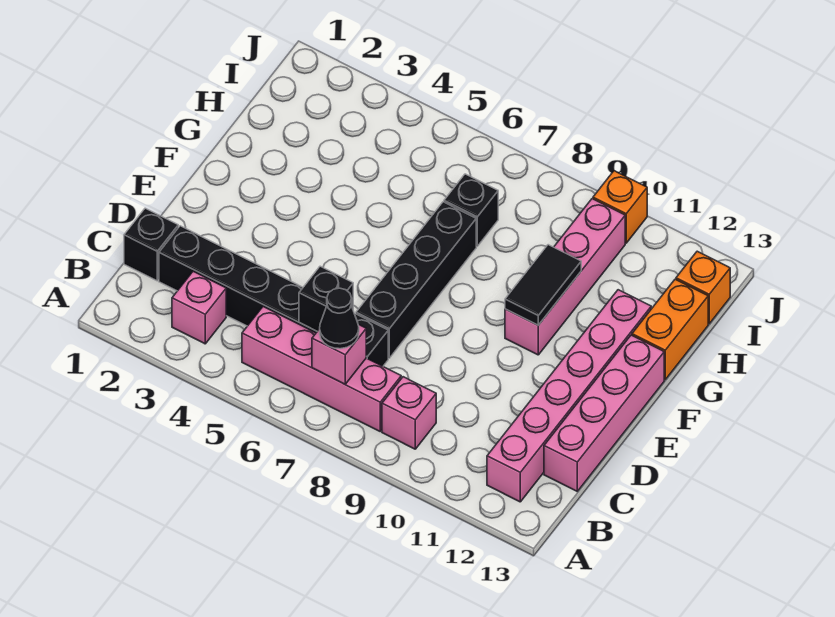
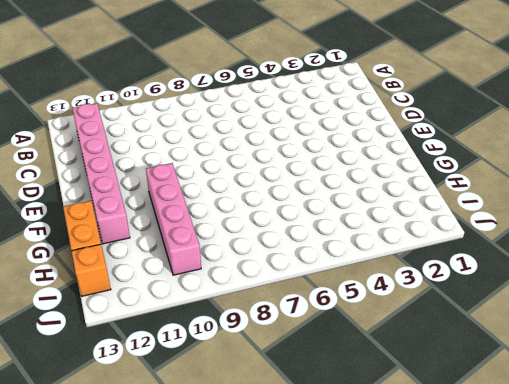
none -> pink 1x1 brick [172,271,226,344]
none -> pink 1x4 brick [242,307,401,431]
none -> pink 1x1 brick [382,377,436,449]

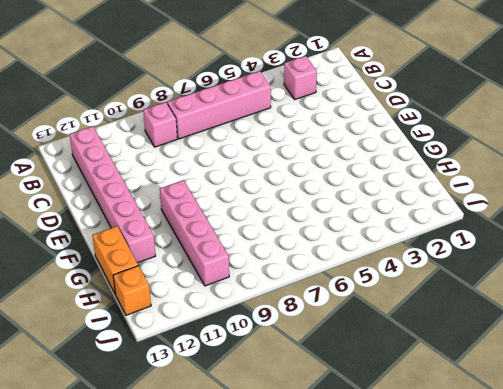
none -> black 1x1 brick [124,208,178,281]
none -> black 1x6 brick [159,226,388,366]
none -> pink 1x4 brick [544,335,664,491]

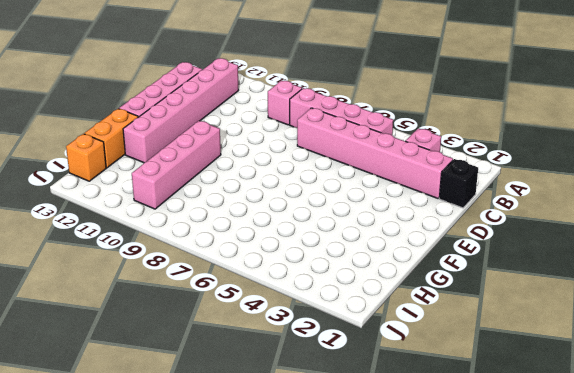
pink 1x6 brick [297,108,453,198] -> black 1x6 brick [159,226,388,366]
none -> black 1x4 brick [356,202,476,358]
none -> black 1x1 brick [444,174,498,246]
none -> orange 1x1 brick [593,171,647,243]

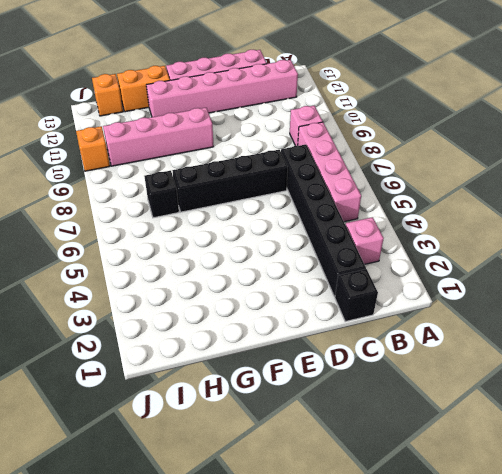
none -> pink 1x1 brick [312,324,366,384]
none -> black 1x1 brick [299,266,353,331]
none -> black 1x2 tile [505,245,581,325]

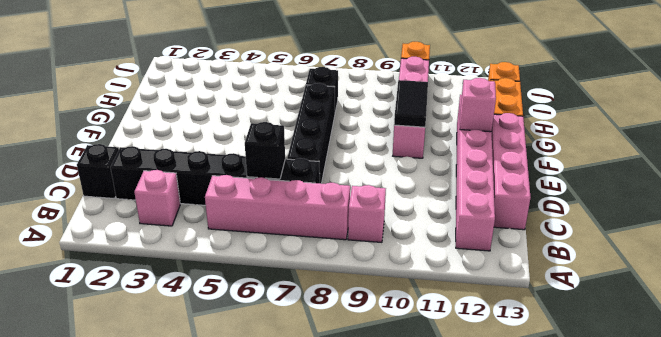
pink 1x1 brick [460,78,496,132] -> pink 1x1 brick moved to [312,324,366,384]
none -> black 1x1 cone [320,288,359,349]

